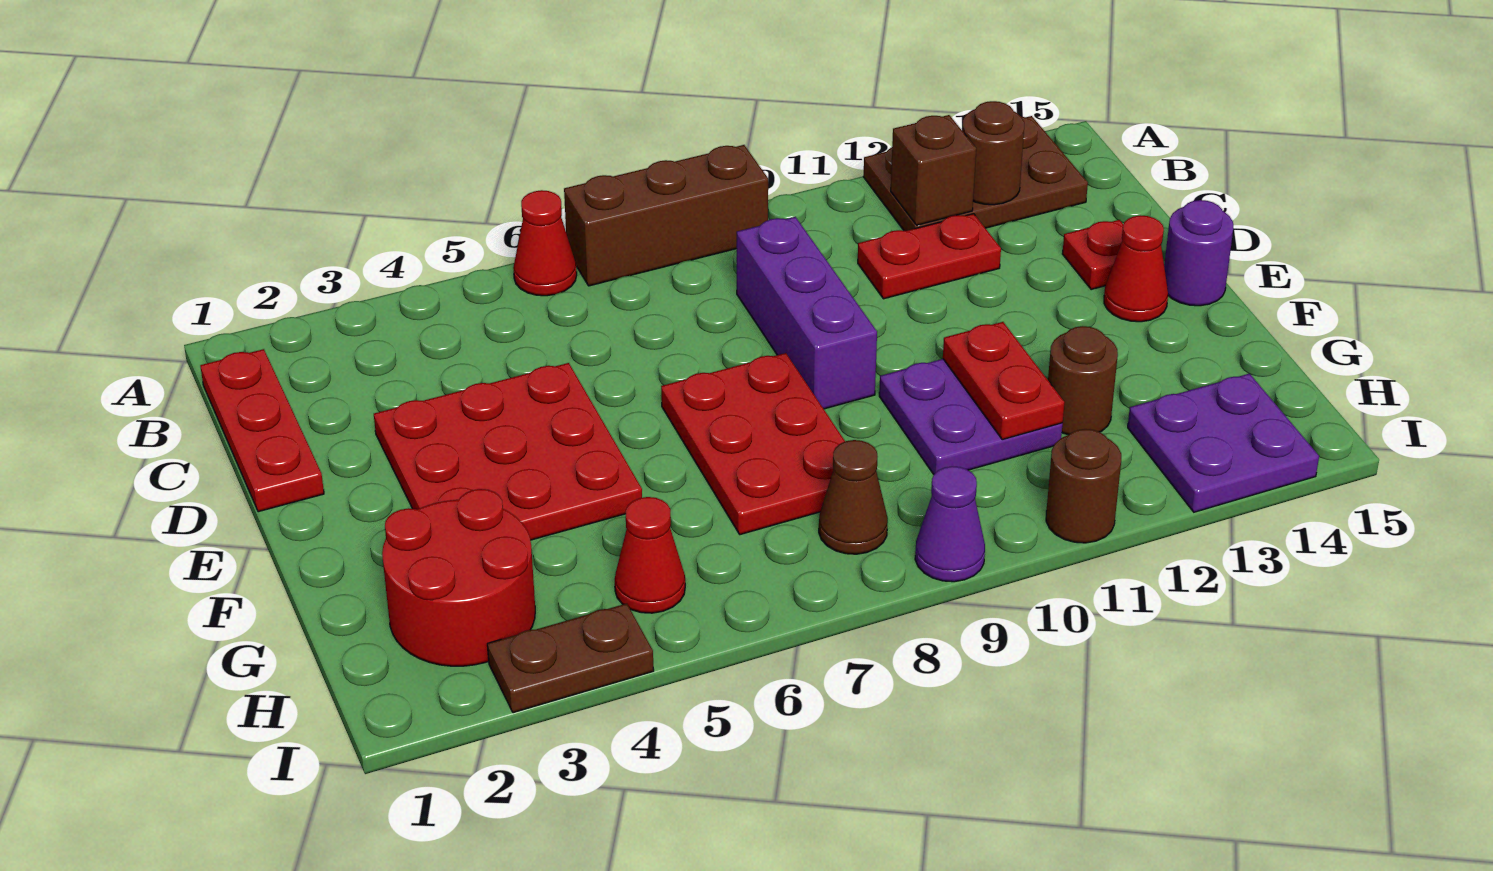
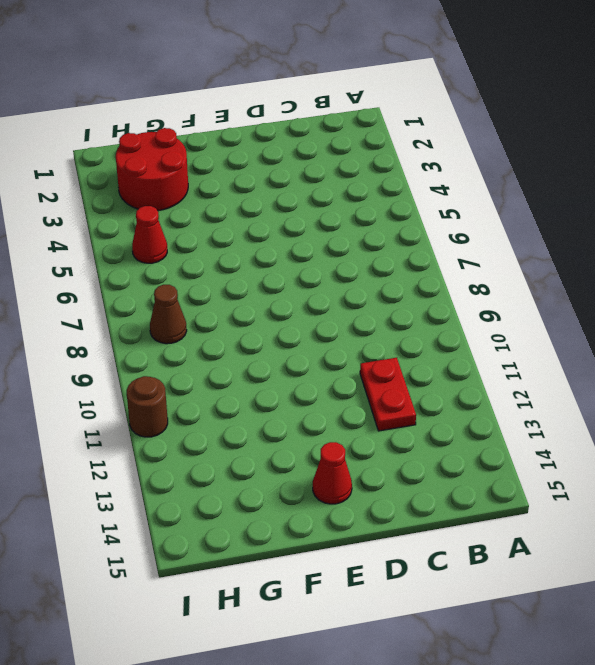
none -> red 1x1 cone [513,190,577,296]
none -> brown 1x3 brick [564,145,768,286]
none -> brown 2x3 plate [864,116,1088,231]

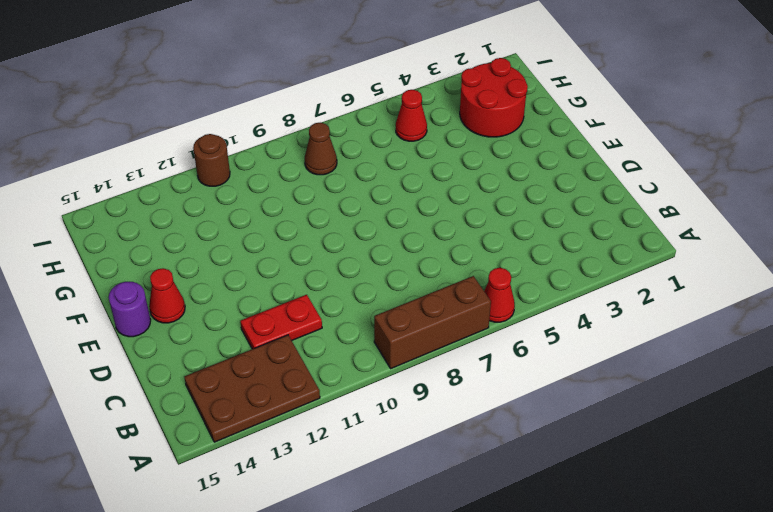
none -> red 1x3 plate [200,349,324,512]
none -> purple 1x3 brick [737,217,877,409]
none -> red 3x3 plate [374,363,642,540]

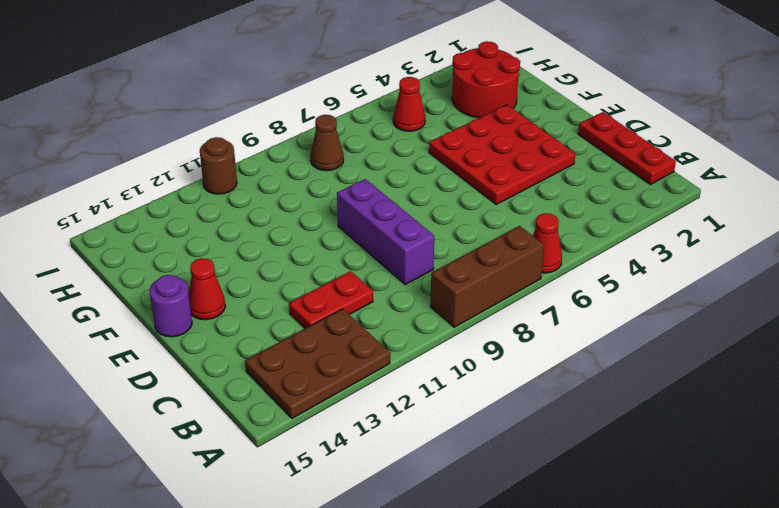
none -> red 1x1 plate [1062,220,1124,290]
none -> red 2x3 plate [661,353,845,535]
none -> purple 2x2 plate [879,359,1062,474]

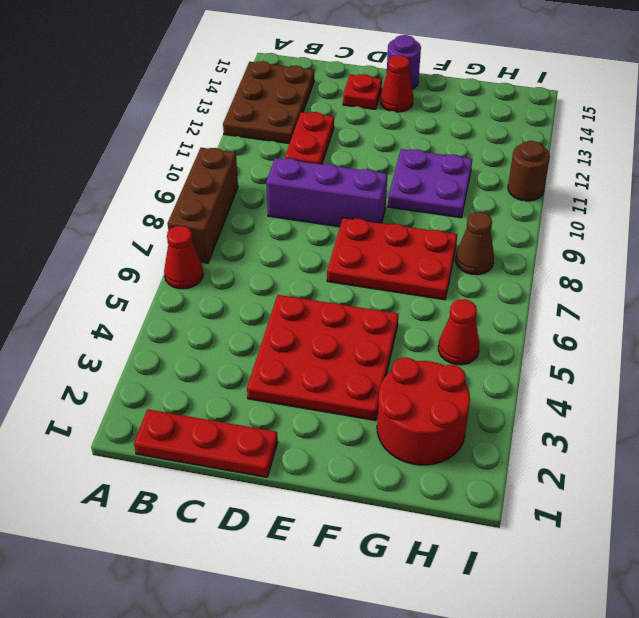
none -> brown 1x1 round brick [1048,326,1118,435]
none -> purple 2x2 plate [1128,374,1319,512]
none -> brown 1x2 plate [487,604,654,713]

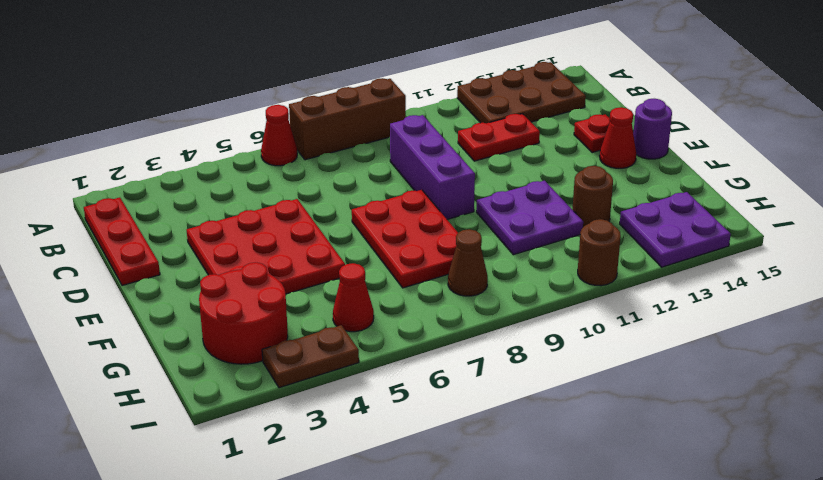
none -> purple 1x1 cone [915,466,985,582]
none -> brown 1x1 brick [891,115,976,225]
none -> brown 1x1 round brick [962,101,1024,205]

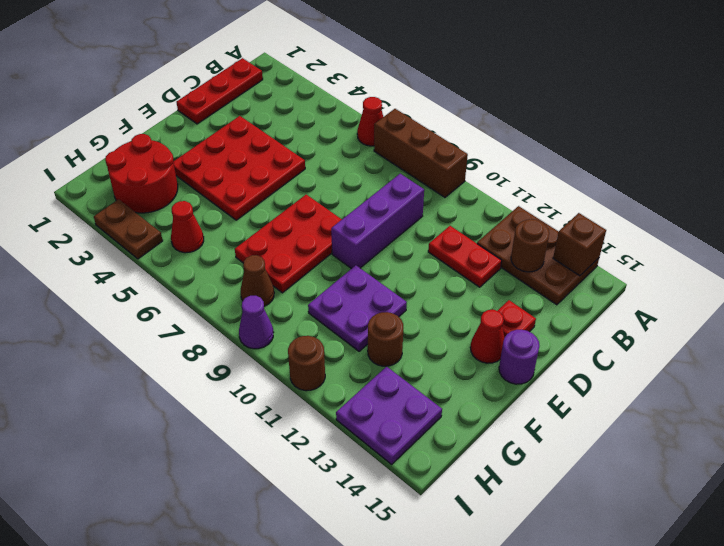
brown 1x1 brick [553,213,606,276] -> brown 1x1 brick moved to [891,115,976,225]
none -> red 1x2 plate [943,322,1064,440]

